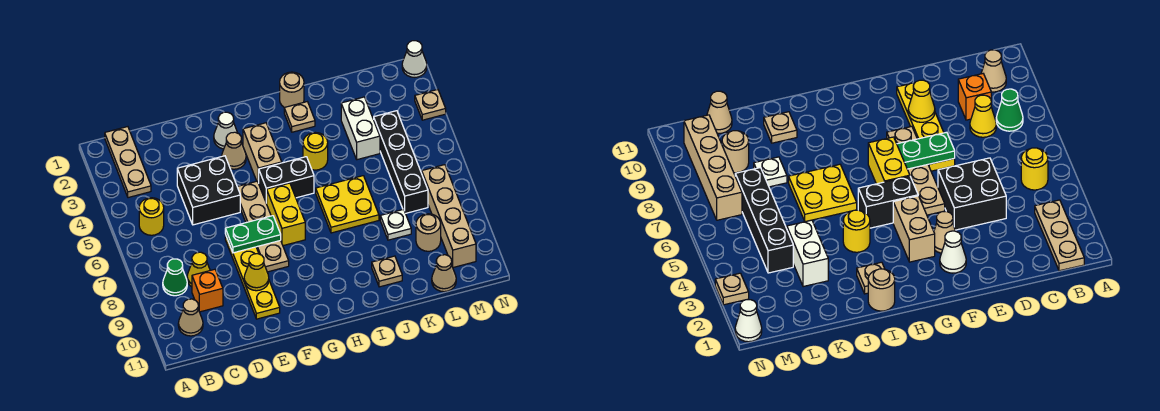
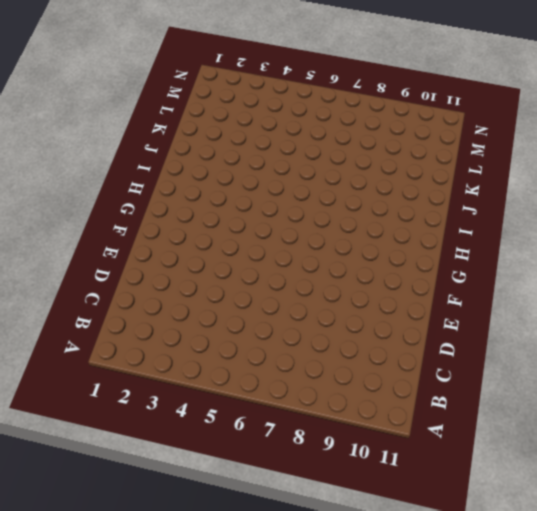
none -> tan 1x3 plate [105,127,151,198]
none -> yellow 1x1 round brick [139,198,164,235]
none -> green 1x1 cone [163,259,187,296]

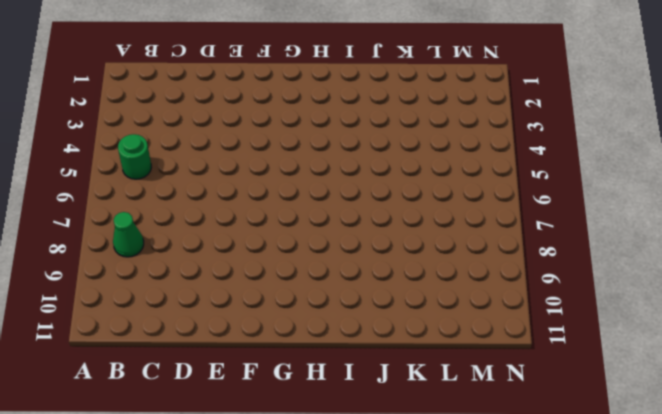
green 1x1 round brick [118,134,151,179] -> yellow 1x1 round brick [139,198,164,235]
none -> tan 1x3 plate [105,127,151,198]
none -> tan 1x1 cone [178,299,203,336]
none -> yellow 1x1 cone [187,252,210,287]

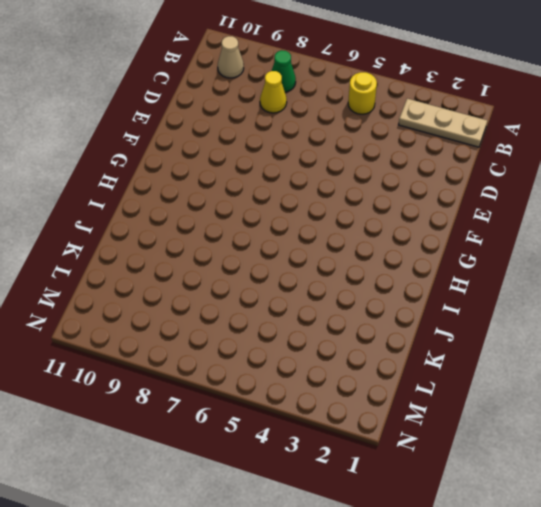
none -> orange 1x1 brick [192,269,223,312]
none -> black 2x2 brick [177,156,240,225]
none -> yellow 1x4 plate [225,235,280,319]

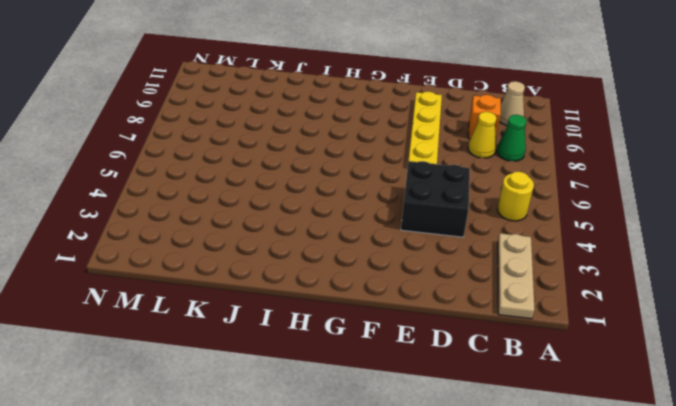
none -> white 1x1 cone [214,112,237,149]
none -> tan 1x1 cone [222,132,246,169]
none -> tan 1x4 plate [237,181,289,272]

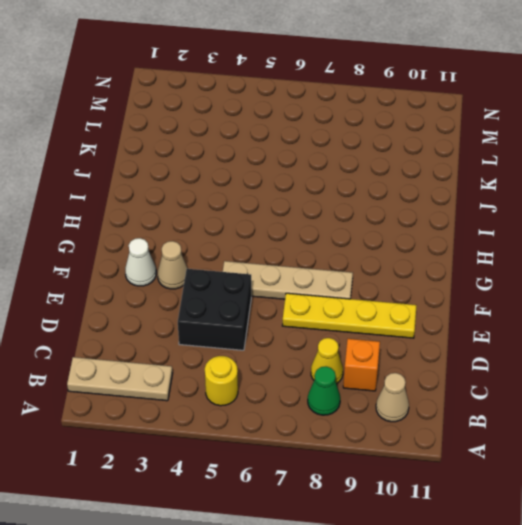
none -> tan 1x2 brick [243,123,282,183]
none -> black 1x2 brick [259,157,314,204]
none -> yellow 1x2 brick [267,183,305,246]

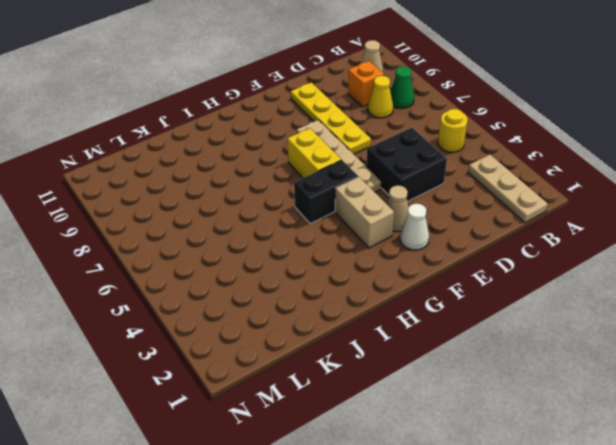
none -> tan 1x1 round brick [280,72,304,108]
none -> tan 1x1 plate [284,102,315,132]
none -> yellow 1x1 round brick [303,133,328,170]

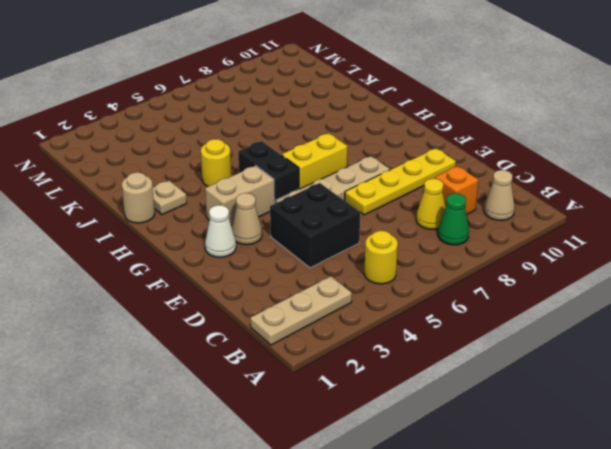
none -> yellow 2x2 plate [316,176,379,233]
none -> tan 1x1 plate [372,256,402,287]
none -> white 1x2 brick [341,97,380,160]

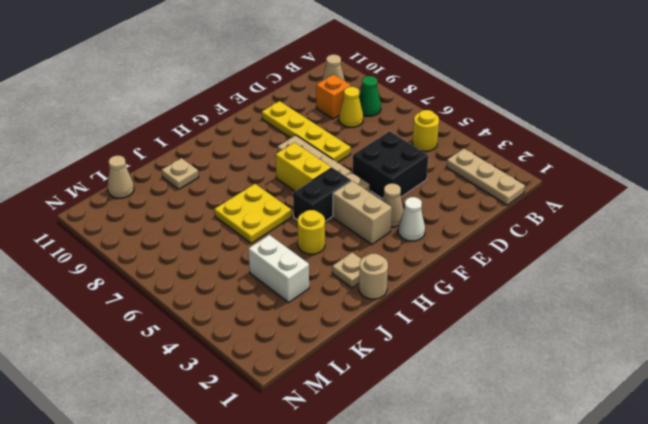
none -> white 1x1 plate [380,209,411,240]
none -> black 1x4 brick [374,111,428,213]
none -> tan 1x1 round brick [416,214,441,251]

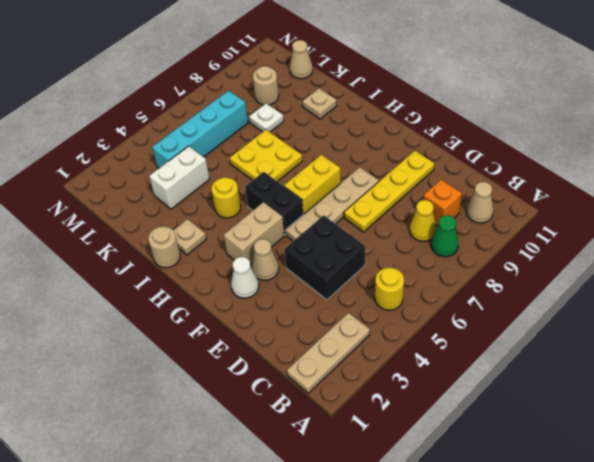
cyan 1x4 brick [152,90,248,168] -> black 1x4 brick [374,111,428,213]
none -> tan 1x4 brick [422,165,476,267]
none -> white 1x1 cone [402,41,427,77]
none -> tan 1x1 plate [415,90,446,120]

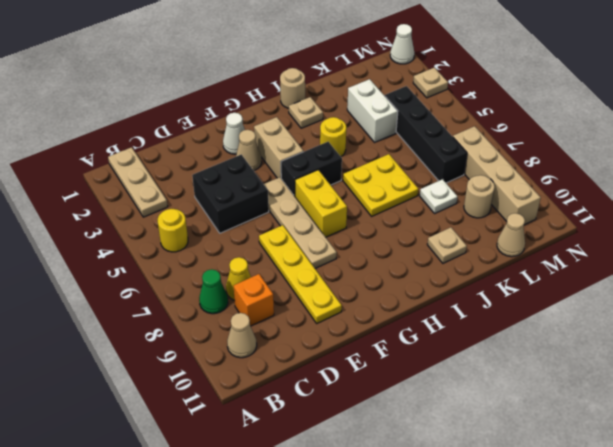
none -> green 1x2 plate [225,216,281,253]
none -> yellow 1x1 cone [244,254,269,291]

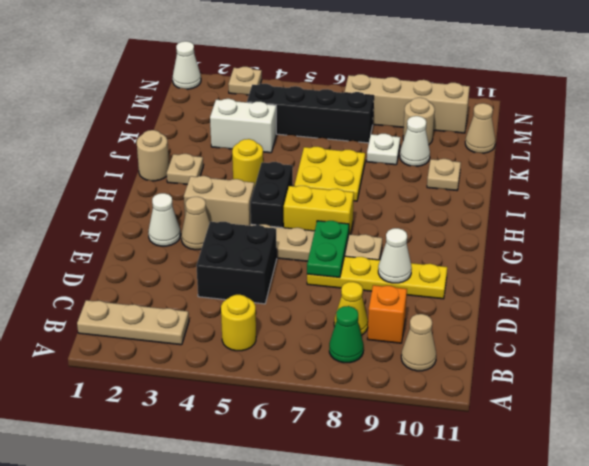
white 1x1 cone [378,228,412,283] -> yellow 1x1 cone [244,254,269,291]
white 1x1 cone [400,116,430,166] -> none

